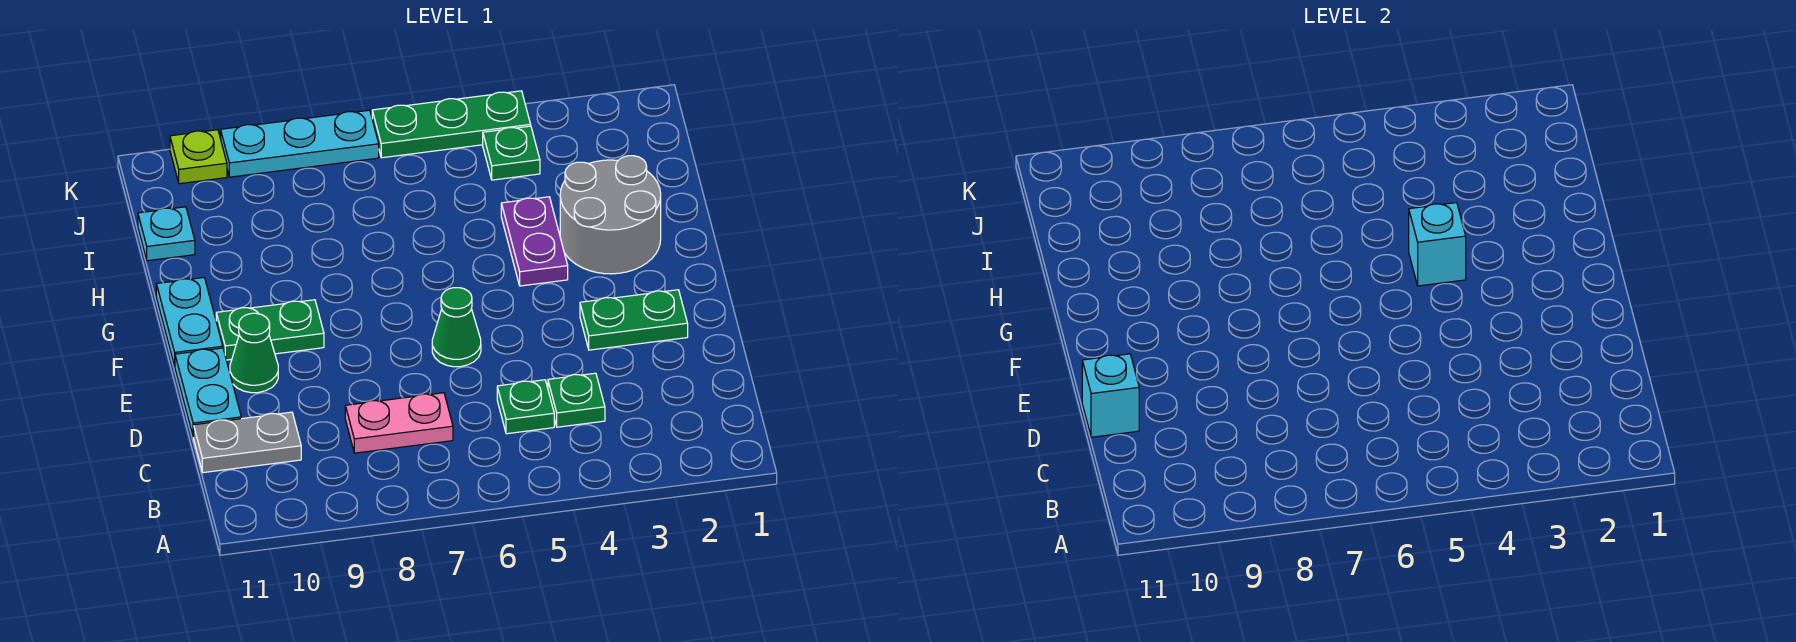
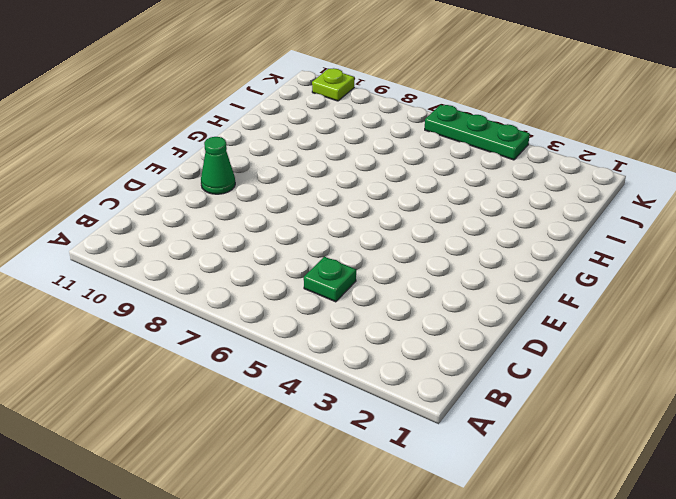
none -> green 1x1 plate [548,373,605,427]
none -> pink 1x2 plate [345,393,453,453]
none -> grey 1x2 plate [194,412,301,473]

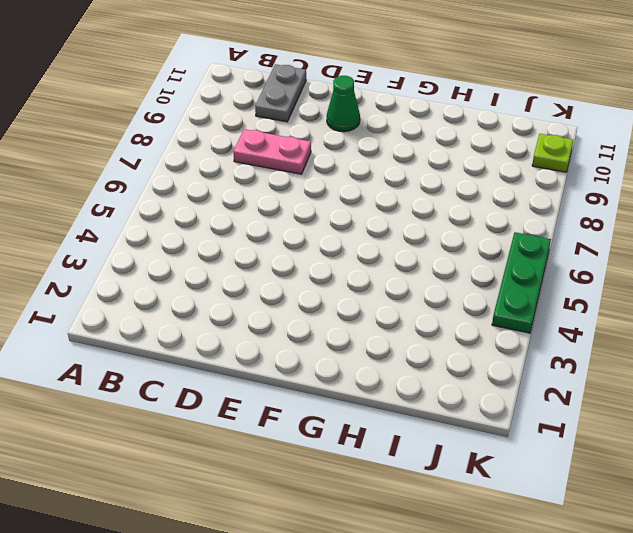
pink 1x2 plate [233,129,311,174] -> pink 1x2 plate turned to [345,393,453,453]
none -> green 1x1 plate [548,373,605,427]
none -> green 1x1 plate [497,380,554,434]
none -> cyan 1x2 plate [175,348,241,437]

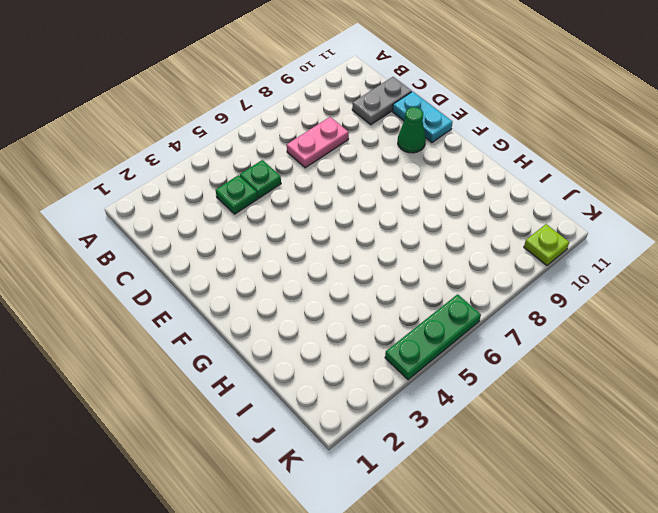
none -> green 1x2 plate [580,290,688,350]
none -> green 1x1 cone [432,288,481,367]
none -> green 1x2 plate [216,300,324,360]

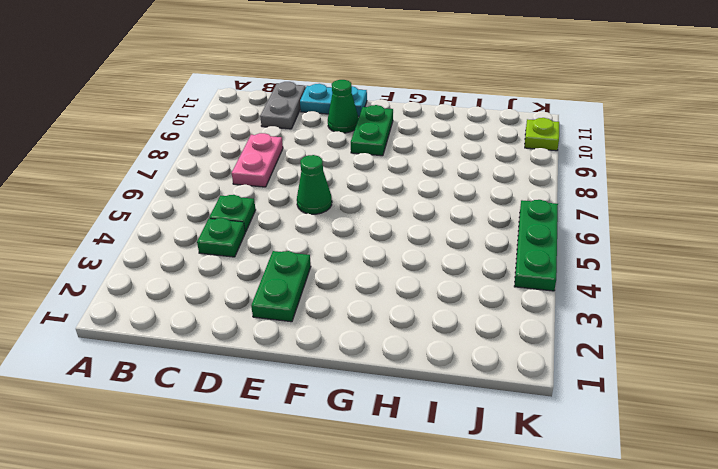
none -> cyan 1x2 plate [156,278,223,366]
none -> grey 2x2 round brick [560,156,661,274]
none -> purple 1x2 plate [501,197,568,286]

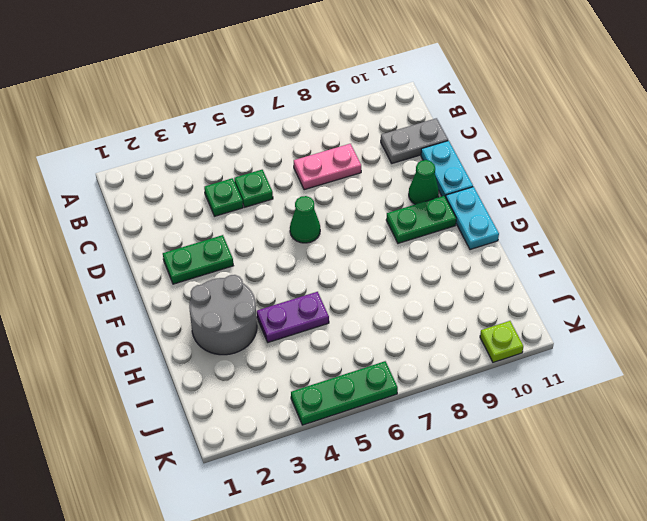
purple 1x2 plate [257,292,329,342] -> purple 1x2 plate turned to [501,197,568,286]
none -> cyan 1x1 plate [138,207,195,261]
none -> green 1x1 plate [483,126,540,180]
none -> cyan 1x3 plate [221,110,379,177]

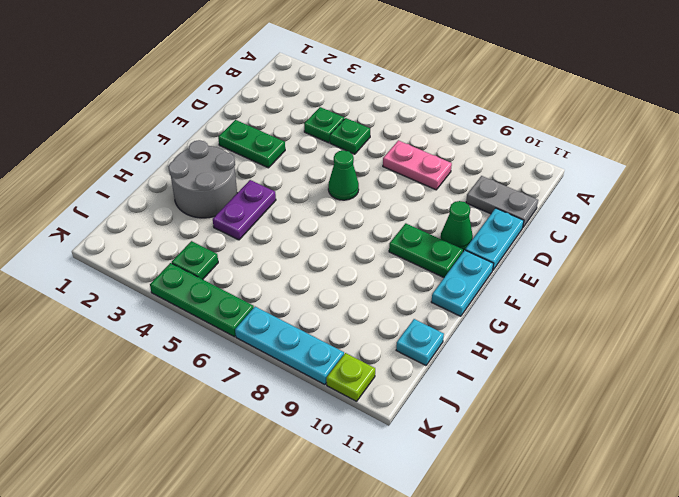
none -> cyan 1x1 brick [1082,354,1139,437]
none -> cyan 1x1 brick [1409,203,1466,286]

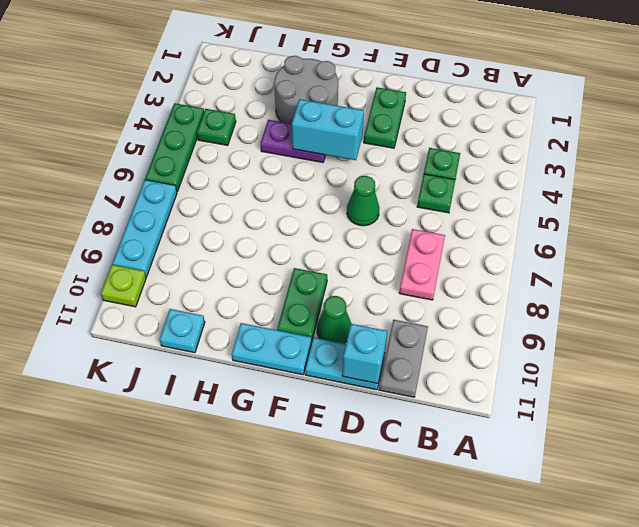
cyan 1x2 brick [292,99,364,160] -> cyan 1x1 brick [1409,203,1466,286]

